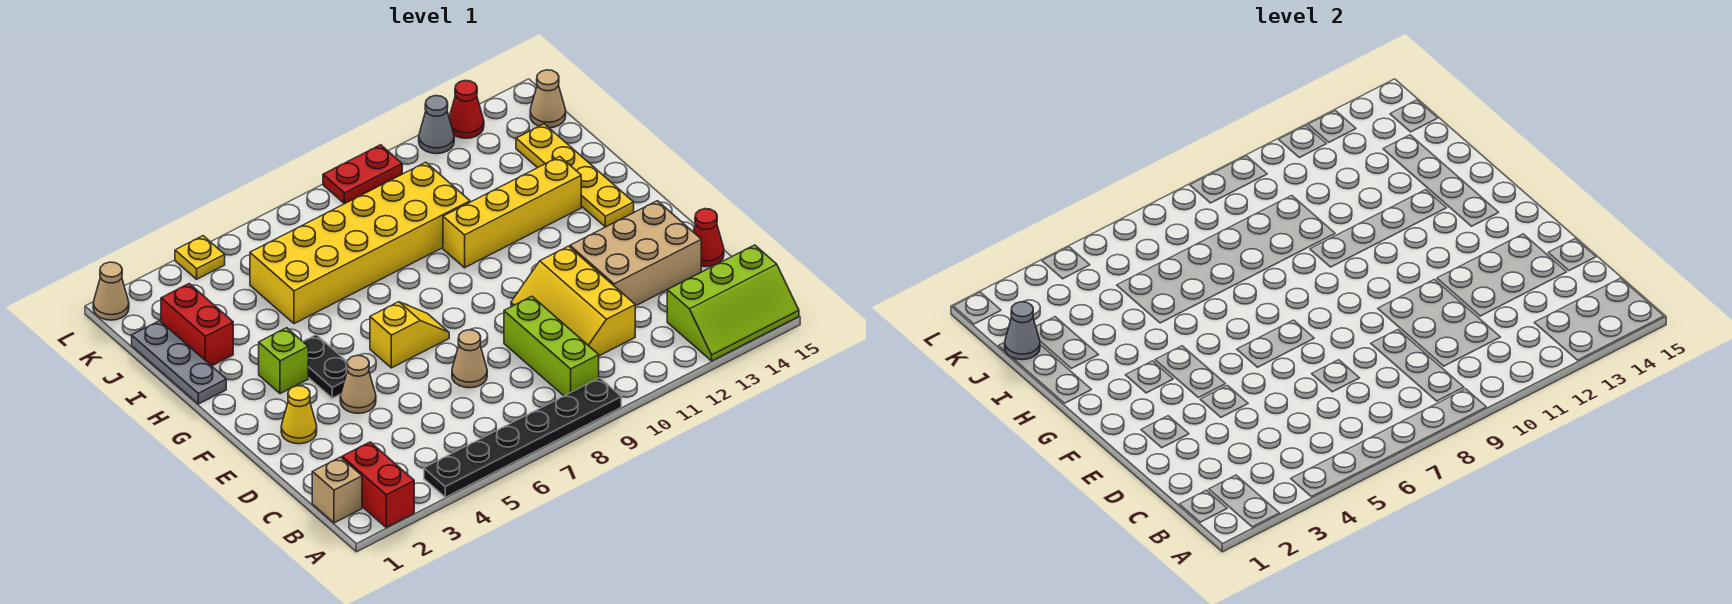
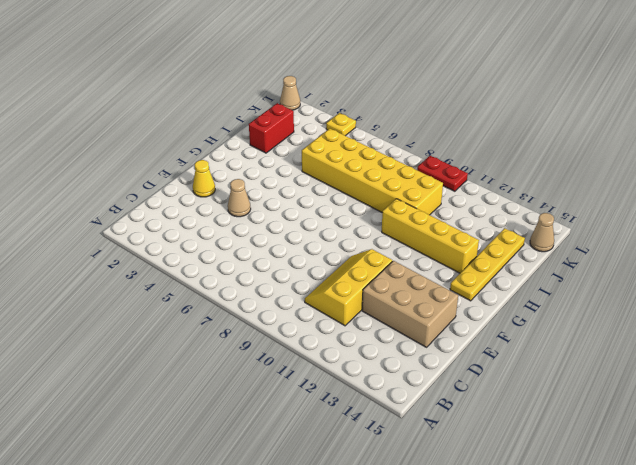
none -> red 1x2 brick [342,442,414,527]
none -> black 1x6 plate [424,378,621,497]
none -> lime 2x3 slope [667,245,799,361]

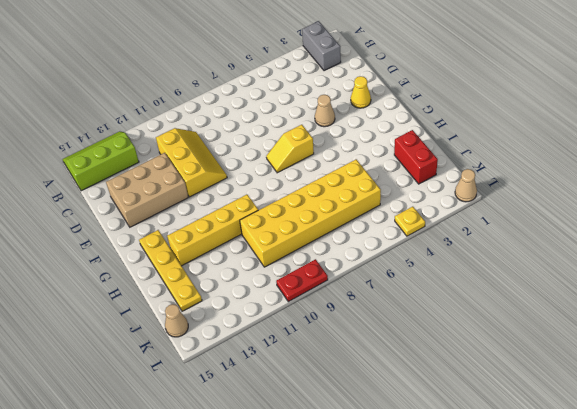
grey 1x2 brick [302,21,341,71] -> red 1x2 brick [342,442,414,527]
none -> black 1x6 plate [424,378,621,497]
none -> tan 1x1 brick [312,457,362,523]
none -> lime 1x3 brick [504,296,599,396]

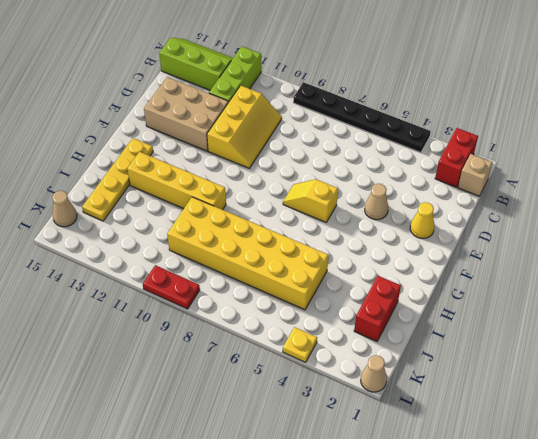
lime 1x3 brick [209,47,261,103] -> lime 1x3 brick moved to [504,296,599,396]
none -> tan 1x1 cone [452,330,487,388]
none -> red 1x1 cone [693,209,724,267]
none -> black 1x2 plate [303,335,347,398]

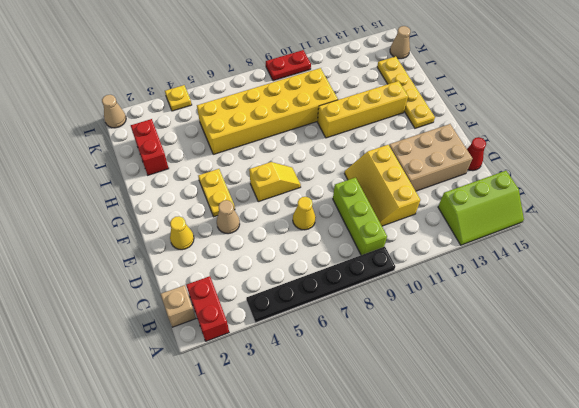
yellow 1x1 cone [293,197,316,230] -> tan 1x1 cone [452,330,487,388]
yellow 1x2 plate [198,169,235,217] -> black 1x2 plate [303,335,347,398]
none -> lime 1x1 brick [259,328,308,394]
none -> grey 1x3 plate [132,321,226,404]
none -> grey 1x1 cone [419,96,454,154]

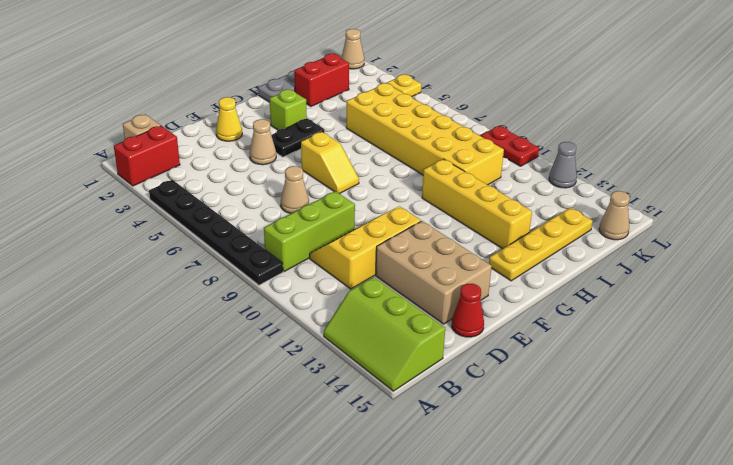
none -> red 1x1 cone [449,81,484,138]
none -> grey 1x1 cone [1005,302,1040,360]

